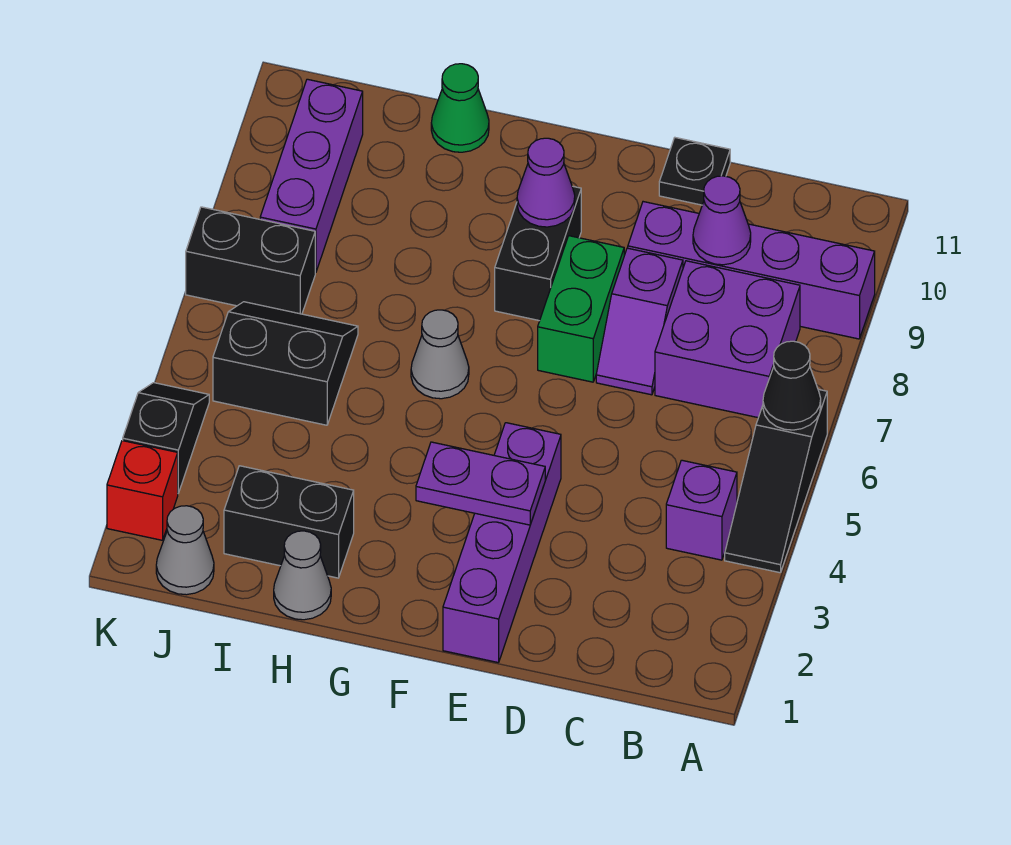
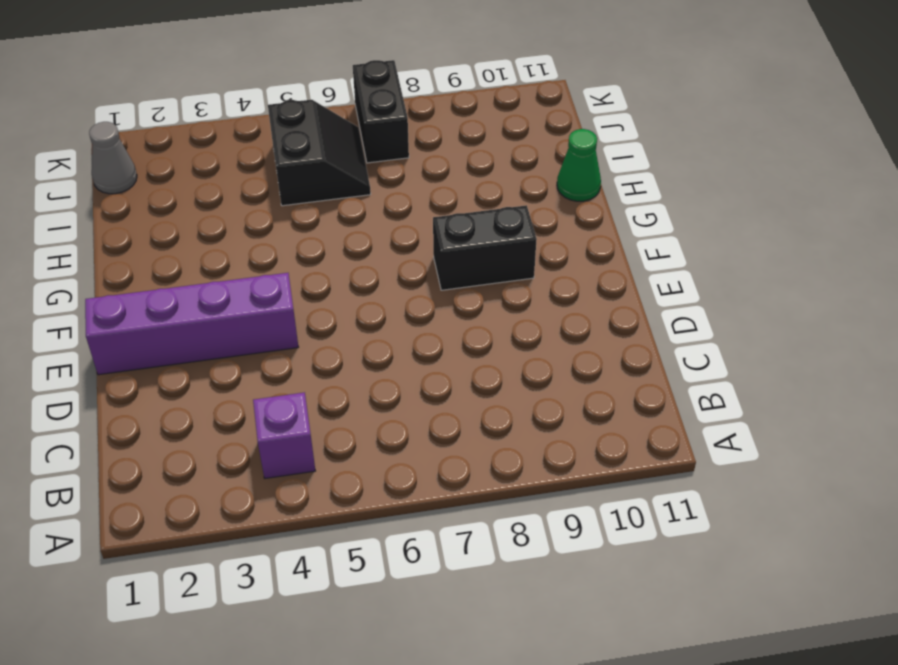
none -> black 1x3 slope [725,389,827,573]
none -> purple 1x4 brick [628,202,875,339]
none -> purple 2x2 brick [655,261,800,418]

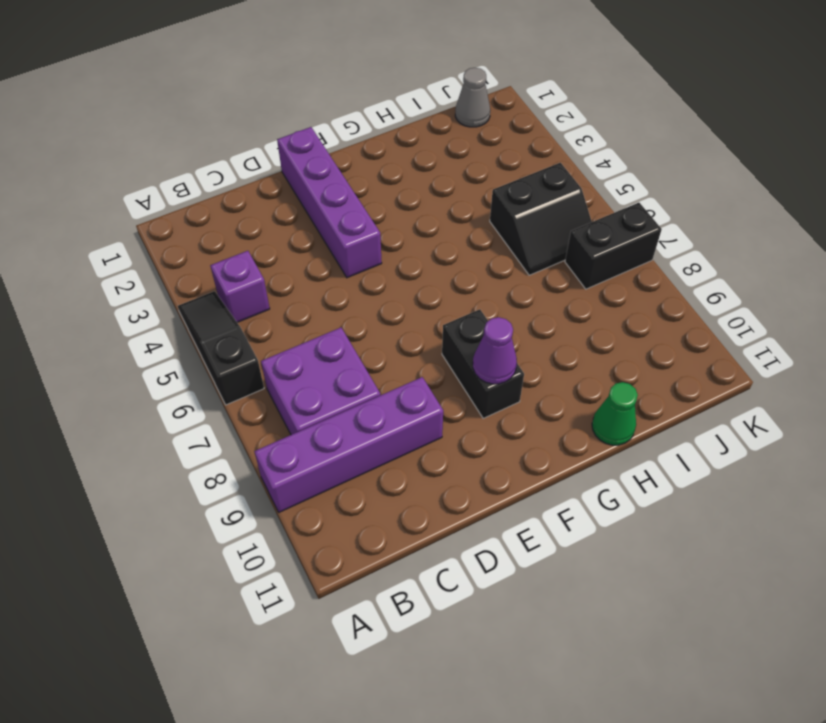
none -> purple 1x2 slope [596,248,683,395]
none -> black 1x1 plate [659,138,730,205]
none -> green 1x2 brick [538,236,624,382]

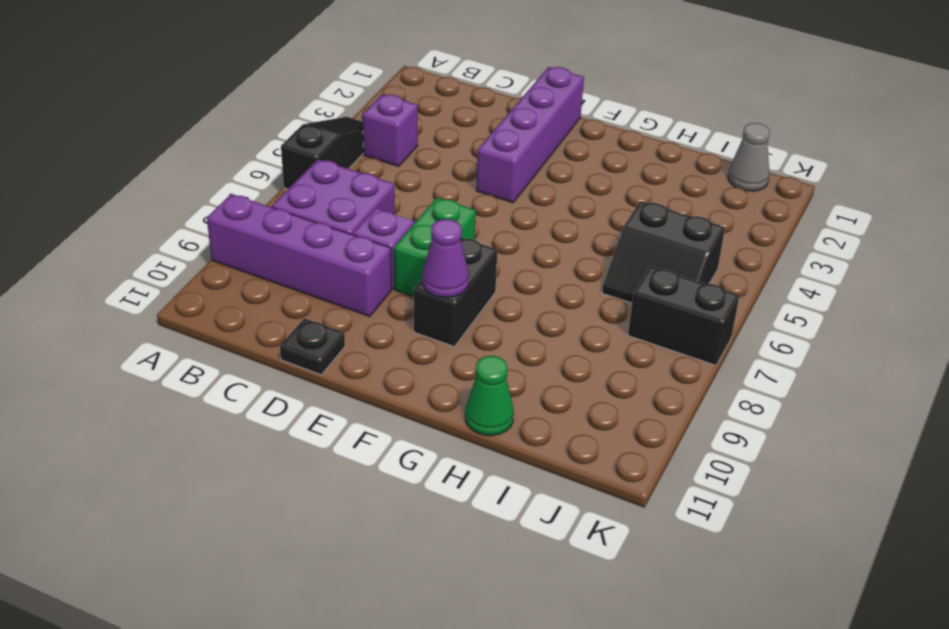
none -> grey 1x1 cone [411,310,469,399]
none -> grey 1x1 cone [274,531,331,620]
none -> black 1x2 brick [224,466,354,578]

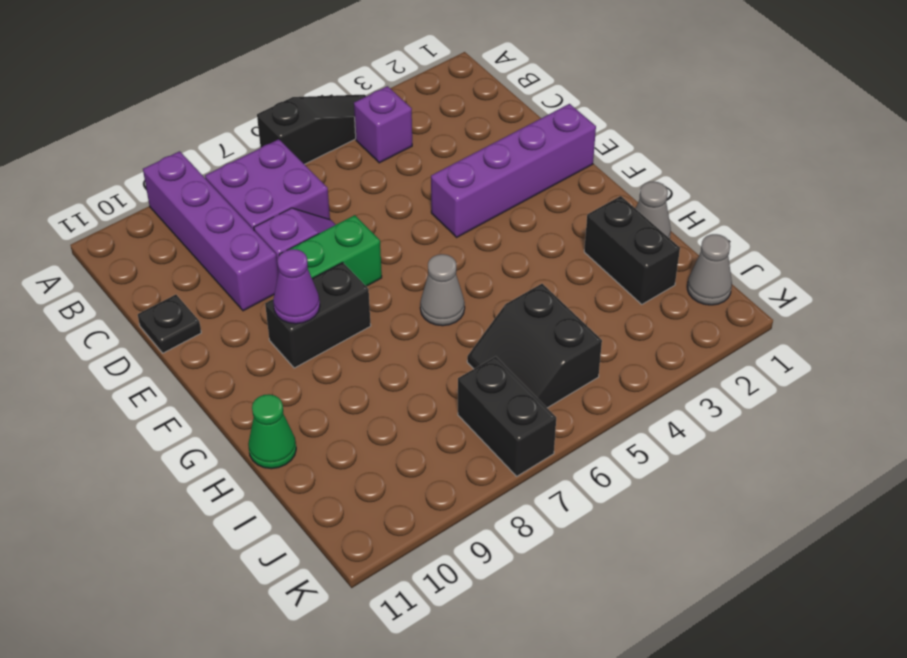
none -> purple 1x3 brick [260,79,363,273]
none -> red 1x1 brick [107,441,178,540]
none -> black 1x2 slope [123,383,209,493]

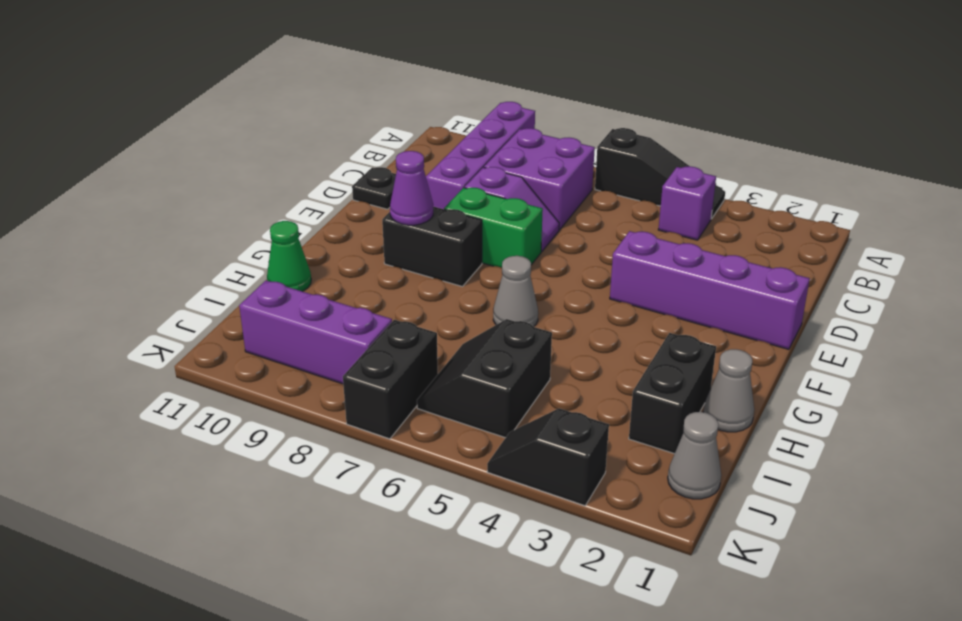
none -> red 1x1 brick [107,441,178,540]
none -> black 1x1 cone [763,341,821,430]
none -> purple 1x1 cone [693,176,751,265]

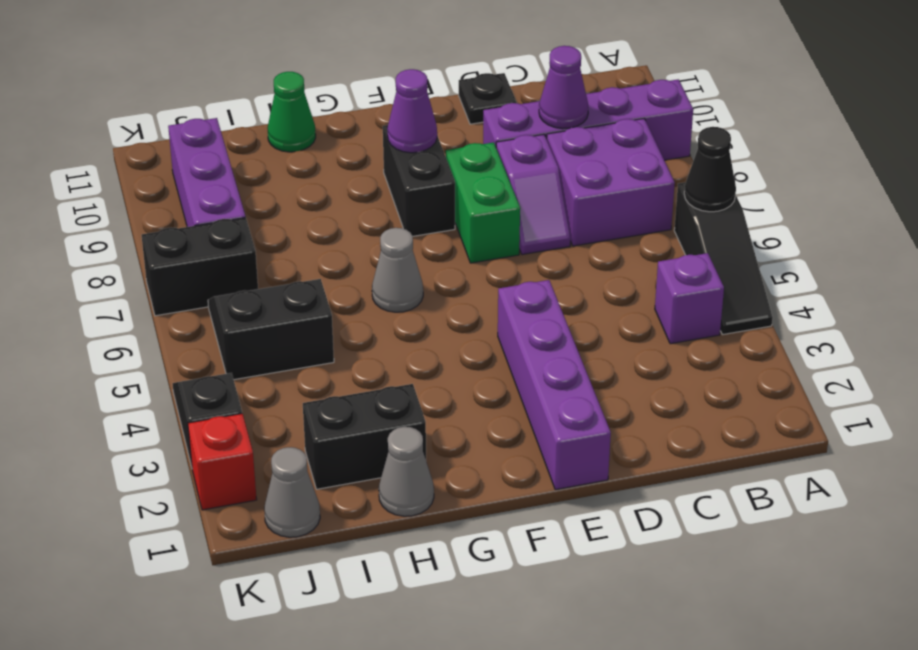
none -> purple 1x2 plate [416,442,545,525]

